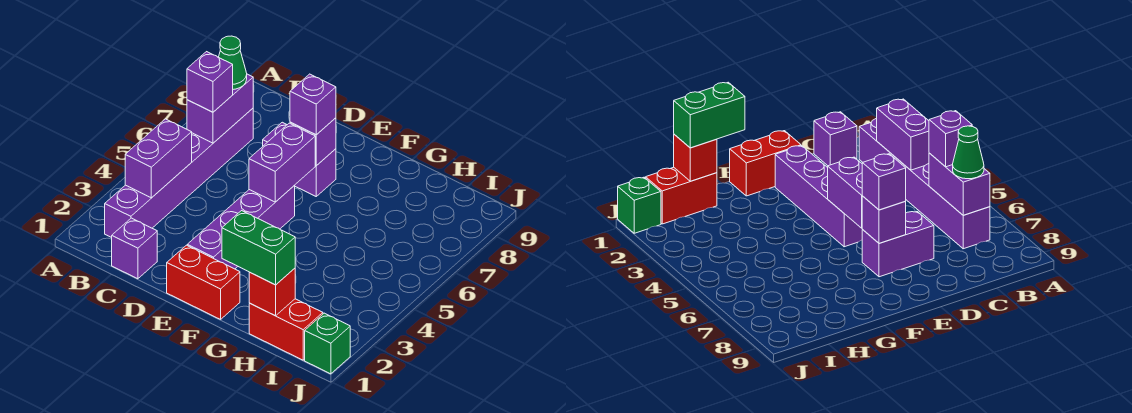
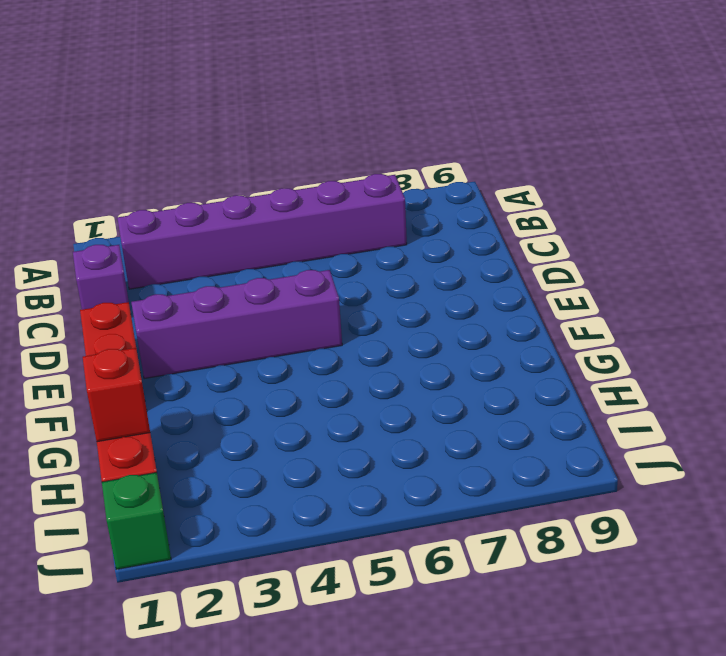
none -> purple 1x2 brick [263,122,336,196]
none -> purple 1x2 brick [125,119,192,198]
none -> purple 1x2 brick [187,74,253,143]

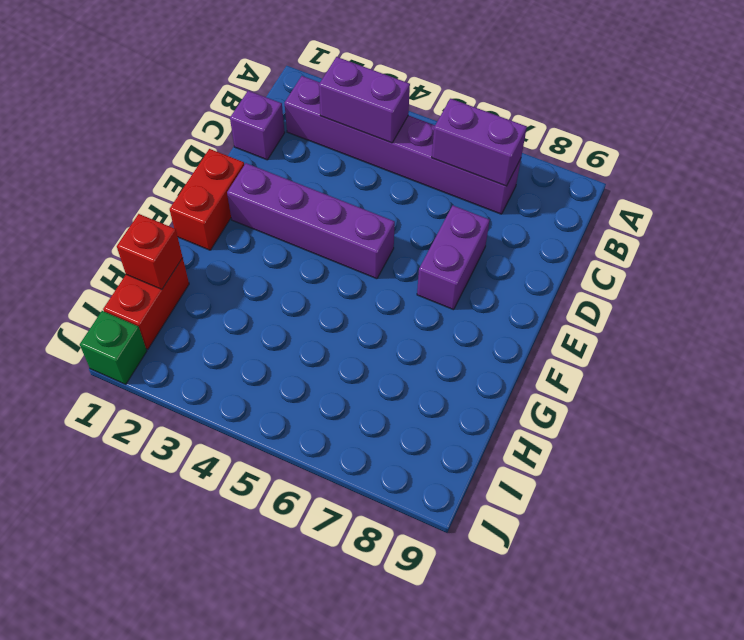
none -> purple 1x2 brick [249,123,315,202]
none -> purple 1x1 brick [290,118,336,166]
none -> purple 1x1 brick [187,52,233,112]

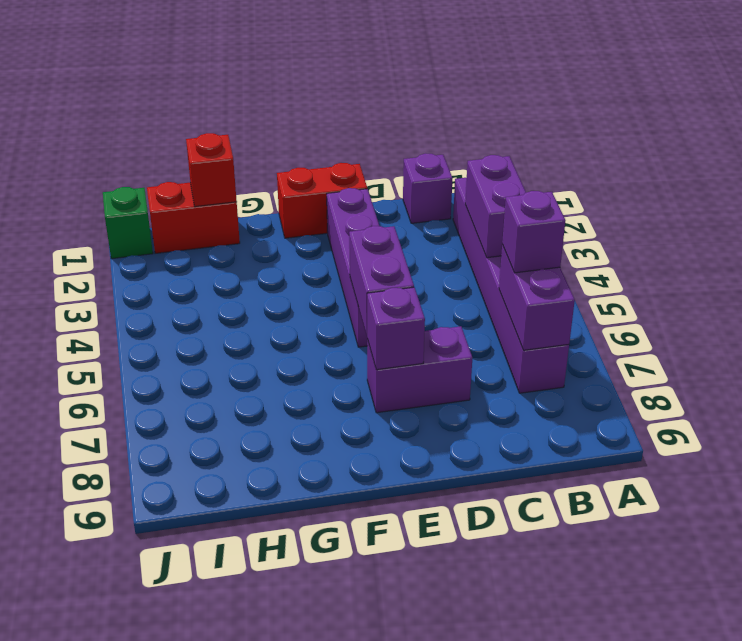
none -> green 1x1 cone [219,36,247,89]
none -> purple 1x1 brick [290,74,336,135]
none -> green 1x2 brick [222,211,295,285]

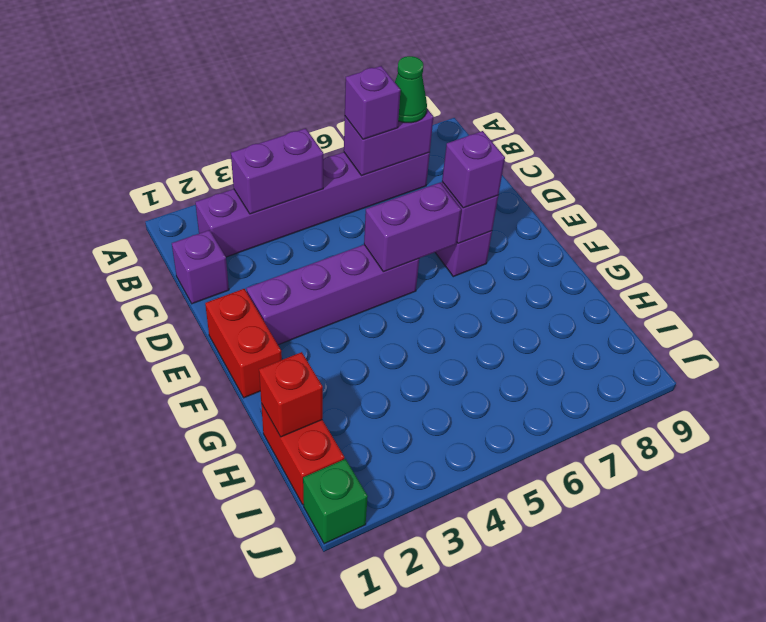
none -> green 1x2 brick [222,211,295,285]

